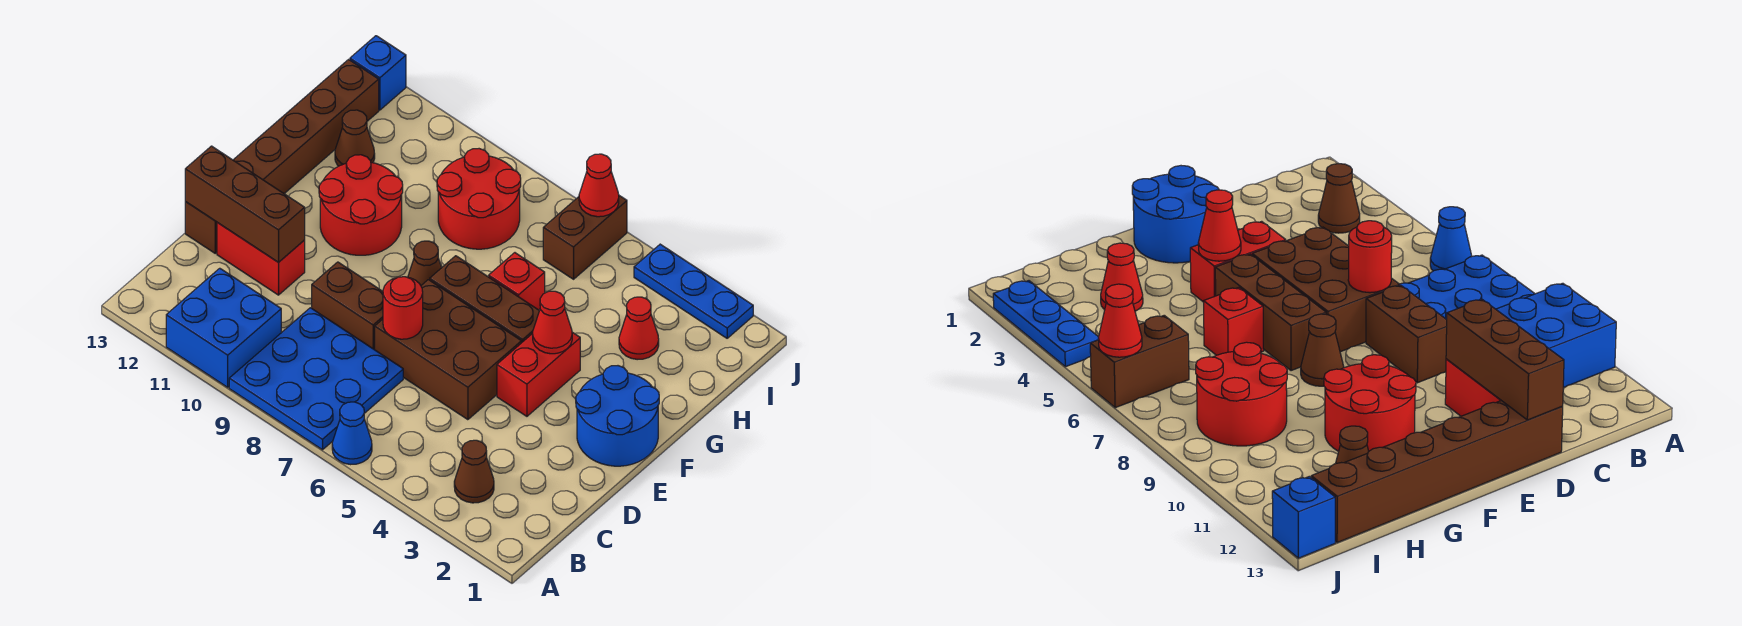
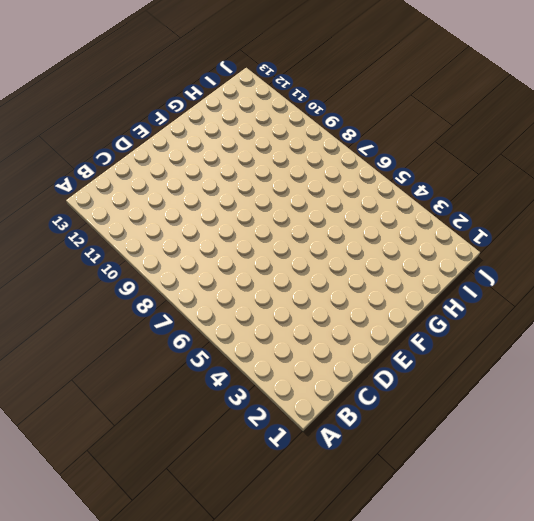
none -> blue 1x1 cone [332,402,372,465]
none -> blue 3x3 plate [229,308,403,450]
none -> blue 2x2 brick [166,268,281,387]

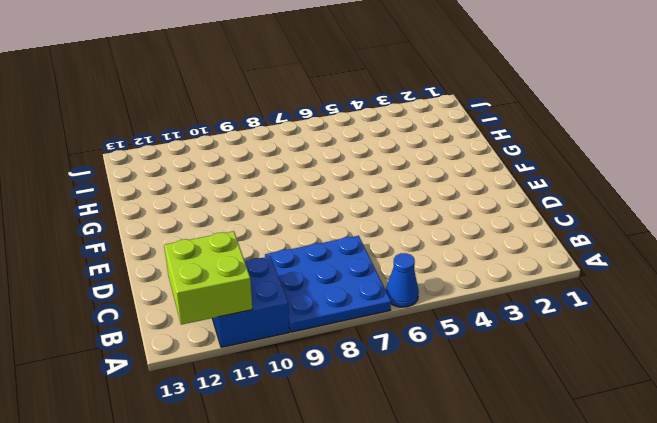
lime 2x2 brick [164,231,252,325] -> none
none -> brown 1x1 cone [454,440,494,503]
none -> brown 2x3 brick [375,280,521,420]
none -> brown 1x2 brick [312,262,383,350]

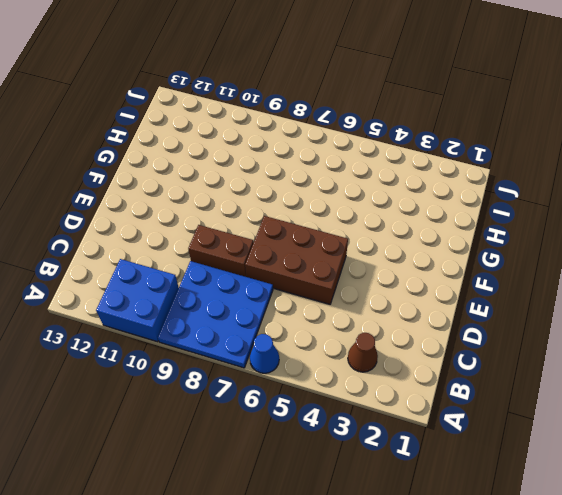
none -> red 1x2 brick [217,222,305,295]
none -> brown 1x6 brick [185,59,379,253]
none -> blue 2x2 round brick [576,366,659,466]

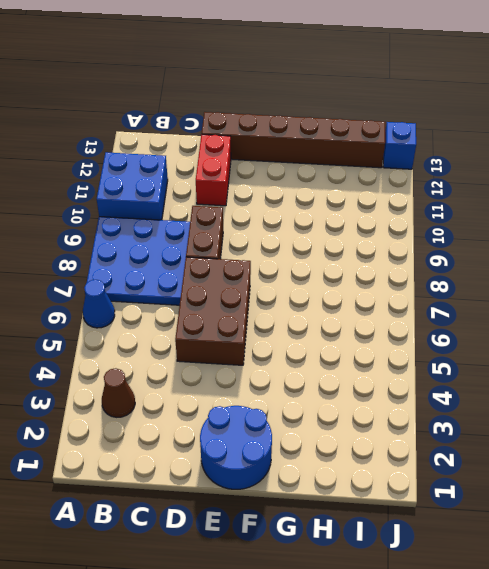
none -> red 1x2 brick [497,332,580,416]
none -> brown 1x3 brick [430,256,539,343]
none -> brown 1x1 cone [408,241,442,285]

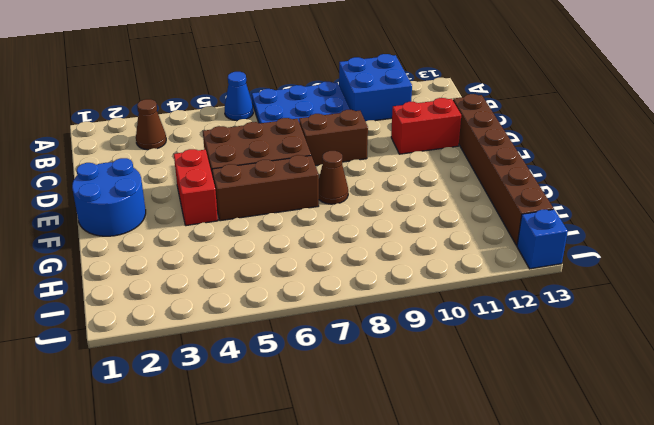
none -> red 2x2 round brick [319,155,403,255]
none -> red 1x1 brick [489,253,545,310]
none -> red 1x1 cone [619,297,659,360]

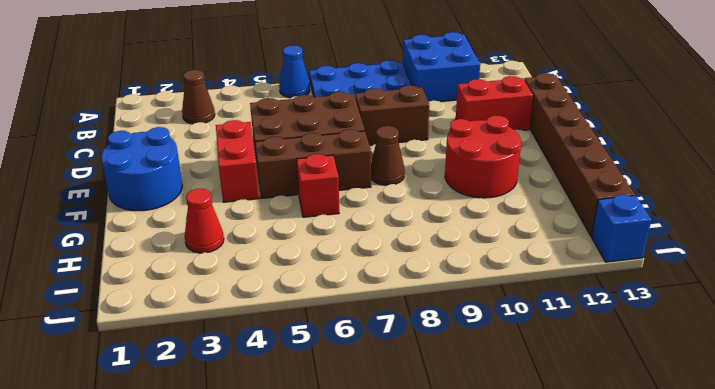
none -> red 2x2 round brick [437,149,521,249]
none -> brown 1x1 cone [335,110,375,166]
none -> brown 1x2 brick [543,196,627,279]

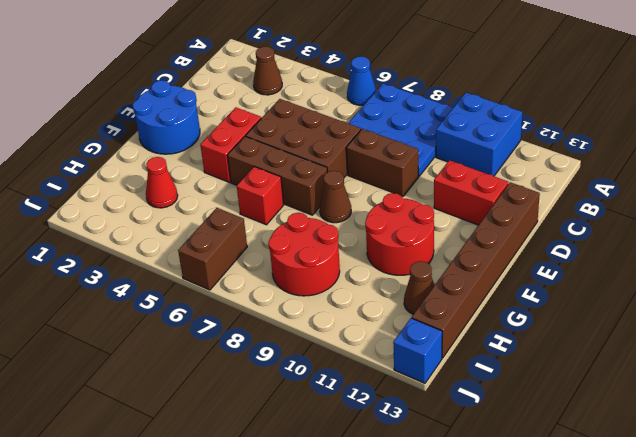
none -> blue 1x3 plate [634,244,753,338]
none -> red 1x1 round brick [383,277,423,339]
none -> brown 1x3 brick [185,146,305,262]

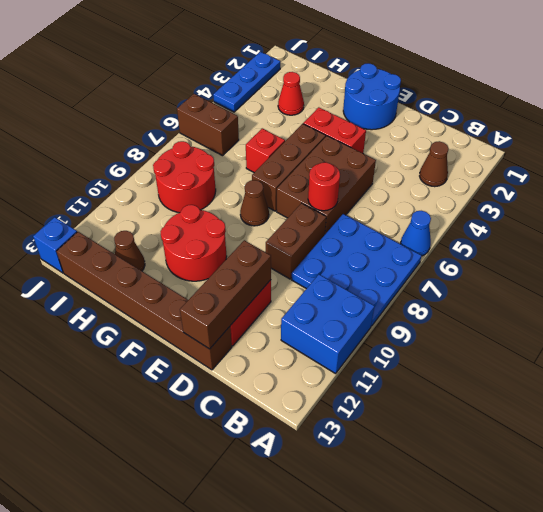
none -> red 1x1 cone [533,291,572,354]
none -> red 1x1 cone [579,154,619,217]

